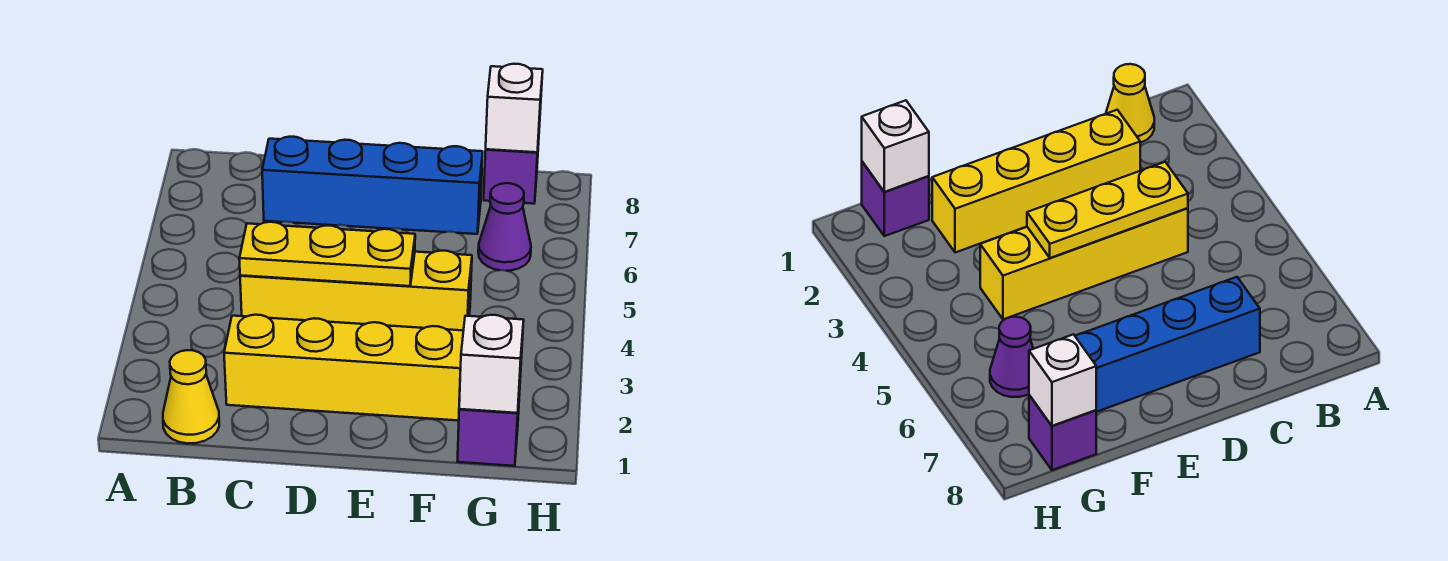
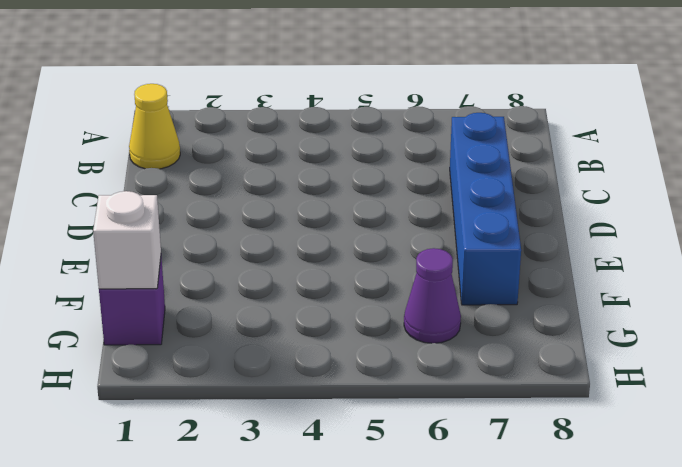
none -> yellow 1x4 brick [224,315,463,420]
none -> yellow 1x4 brick [240,251,472,331]

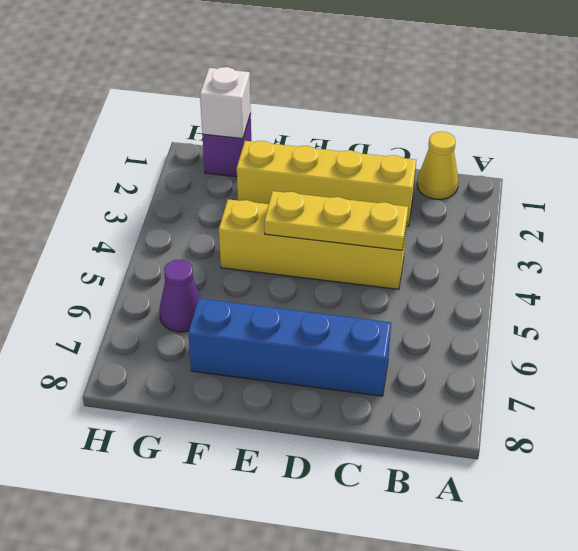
none -> purple 1x1 brick [484,126,540,204]
none -> white 1x1 brick [486,64,543,152]

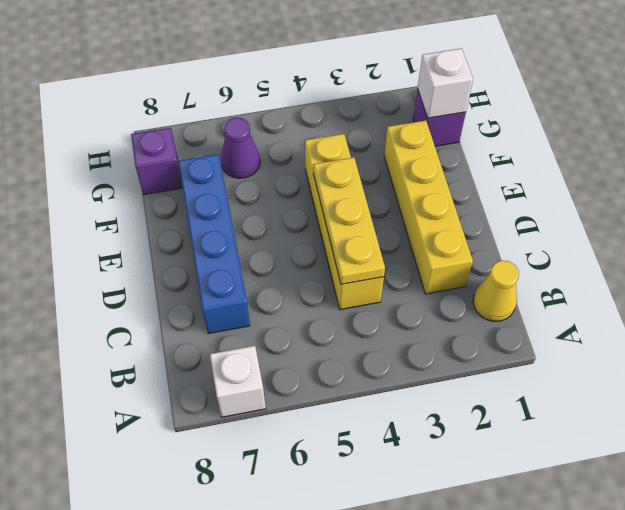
white 1x1 brick [210,346,266,417] -> white 1x1 brick moved to [486,64,543,152]

